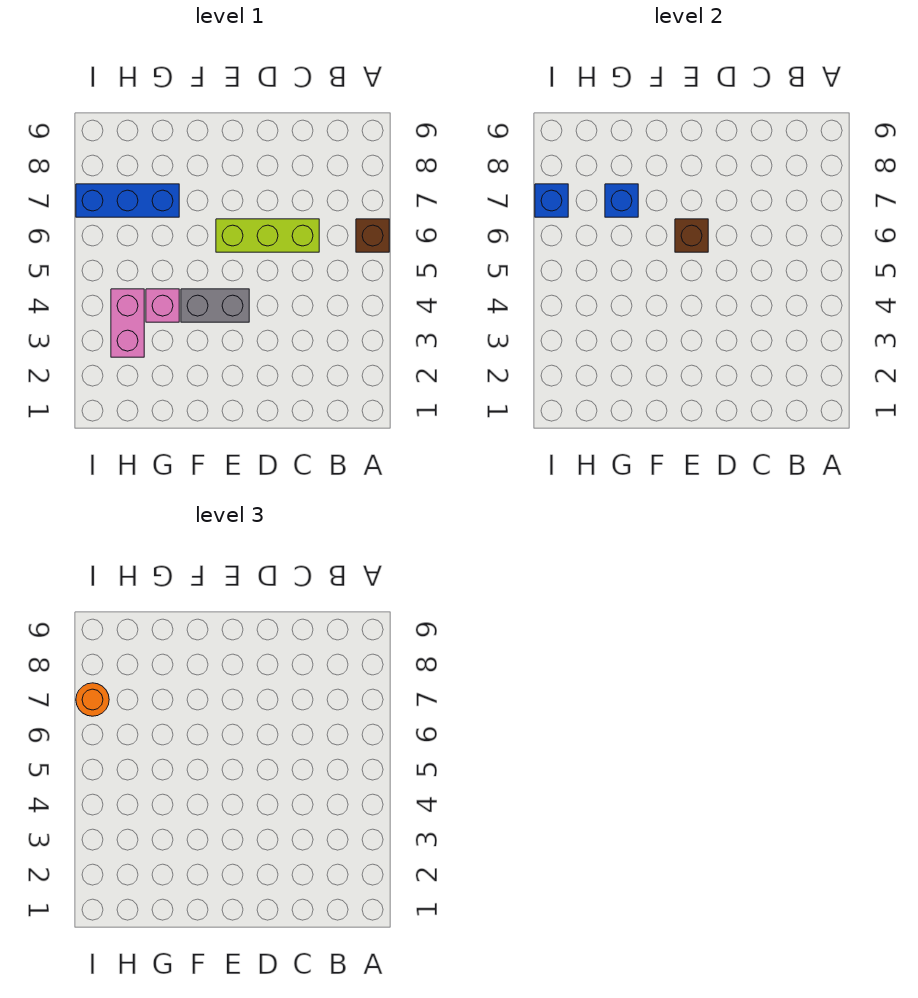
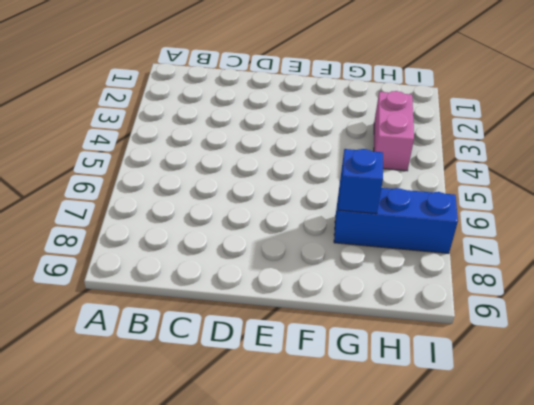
none -> brown 1x1 brick [356,219,389,252]
none -> lime 1x3 brick [216,219,319,252]

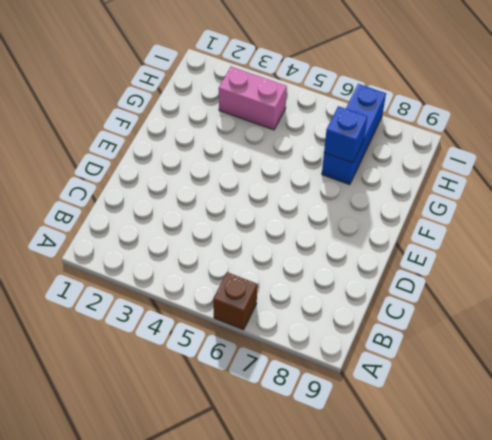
none -> lime 1x3 brick [216,219,319,252]
none -> grey 1x2 brick [181,289,249,322]

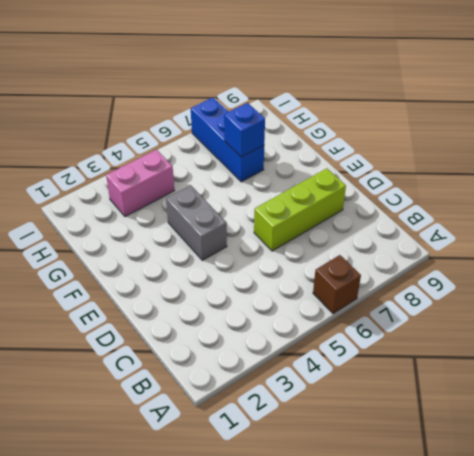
lime 1x3 brick [254,168,346,251] -> lime 1x3 brick turned to [216,219,319,252]
none -> pink 1x1 brick [146,289,179,322]
none -> brown 1x1 brick [675,219,708,252]

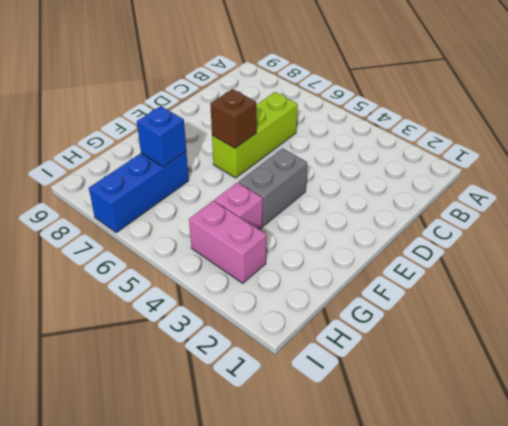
none -> brown 1x1 brick [356,219,389,252]
none -> blue 1x1 brick [535,184,568,217]

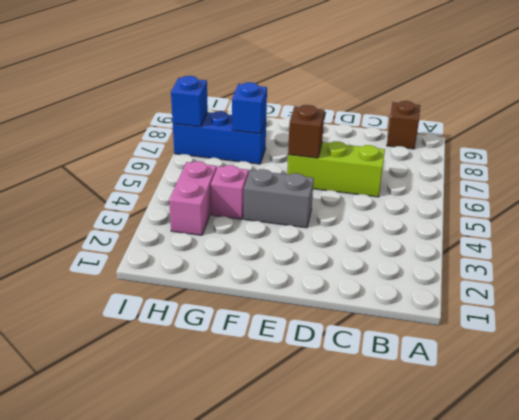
brown 1x1 brick [387,101,420,149] -> brown 1x1 brick moved to [356,219,389,252]
none -> orange 1x1 round brick [76,683,109,716]

